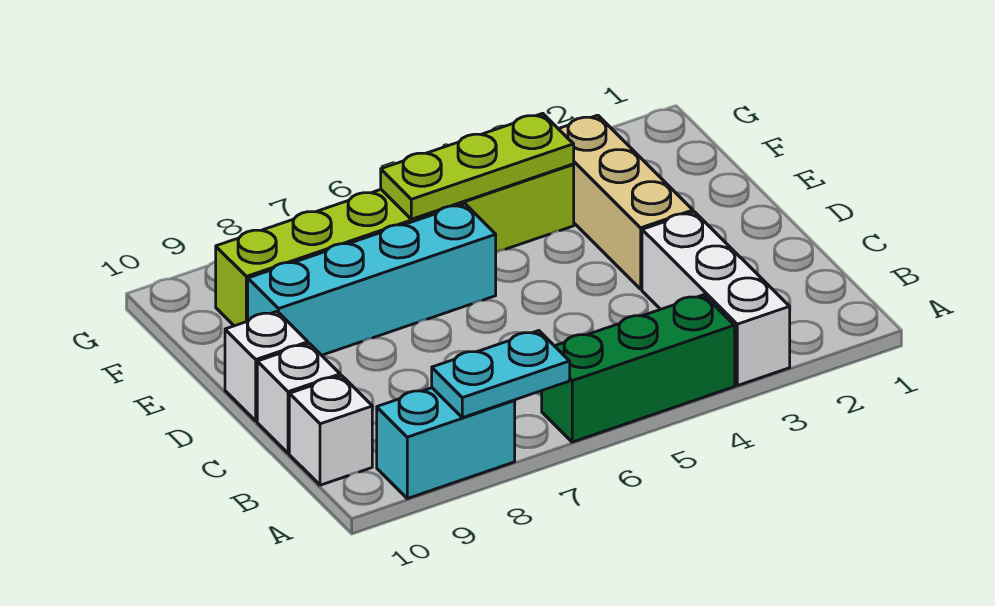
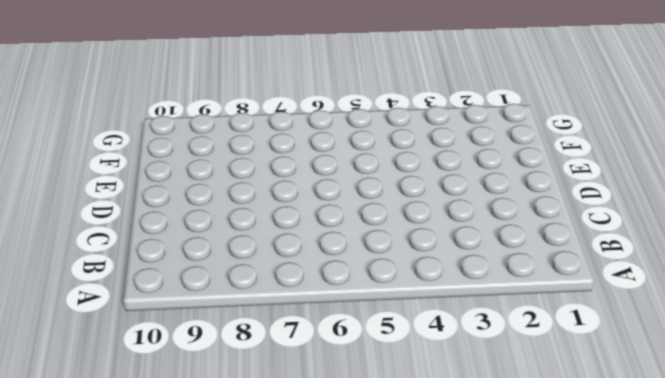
none -> white 1x3 brick [642,212,790,386]
none -> green 1x3 brick [542,295,735,442]

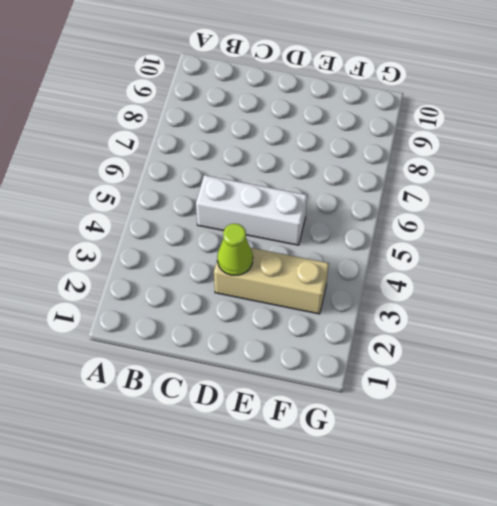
white 1x3 brick [196,175,307,245] -> white 1x3 brick moved to [642,212,790,386]
lime 1x1 cone [217,224,253,275] -> none
none -> green 1x3 brick [542,295,735,442]
none -> cyan 1x2 brick [377,388,515,499]

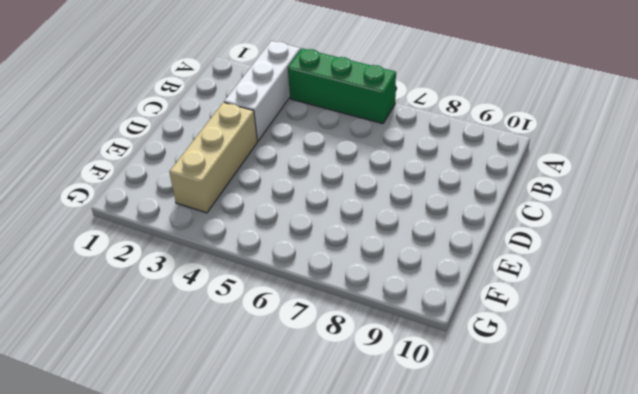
none -> cyan 1x2 brick [377,388,515,499]
none -> white 1x1 brick [289,376,372,485]

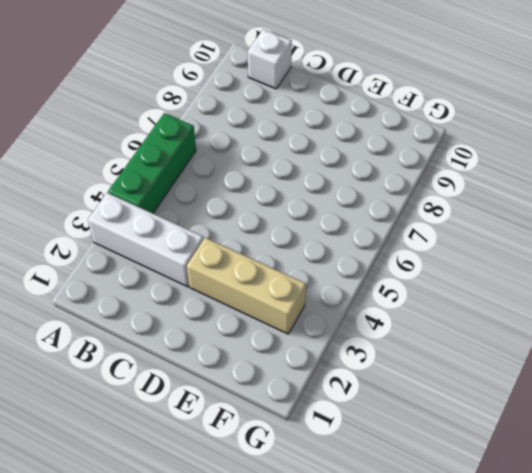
none -> cyan 1x2 brick [377,388,515,499]
none -> white 1x1 brick [257,343,340,453]

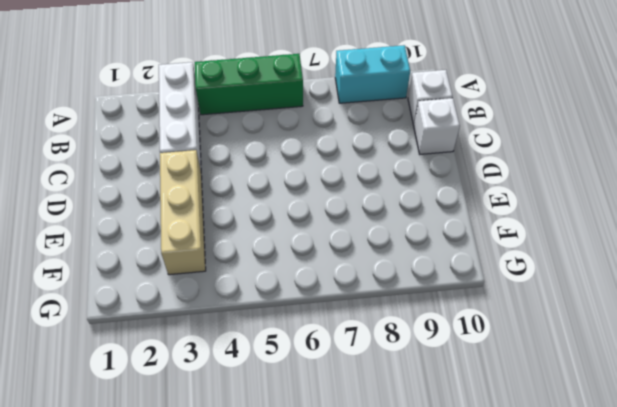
none -> white 1x1 brick [225,311,308,421]
none -> cyan 1x4 brick [248,204,496,355]

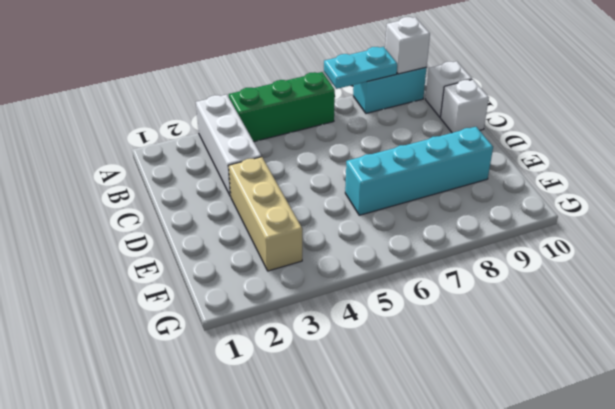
white 1x1 brick [385,17,430,74] -> white 1x1 brick moved to [225,311,308,421]
none -> lime 1x6 brick [216,164,574,326]
none -> lime 1x3 plate [381,113,574,219]

